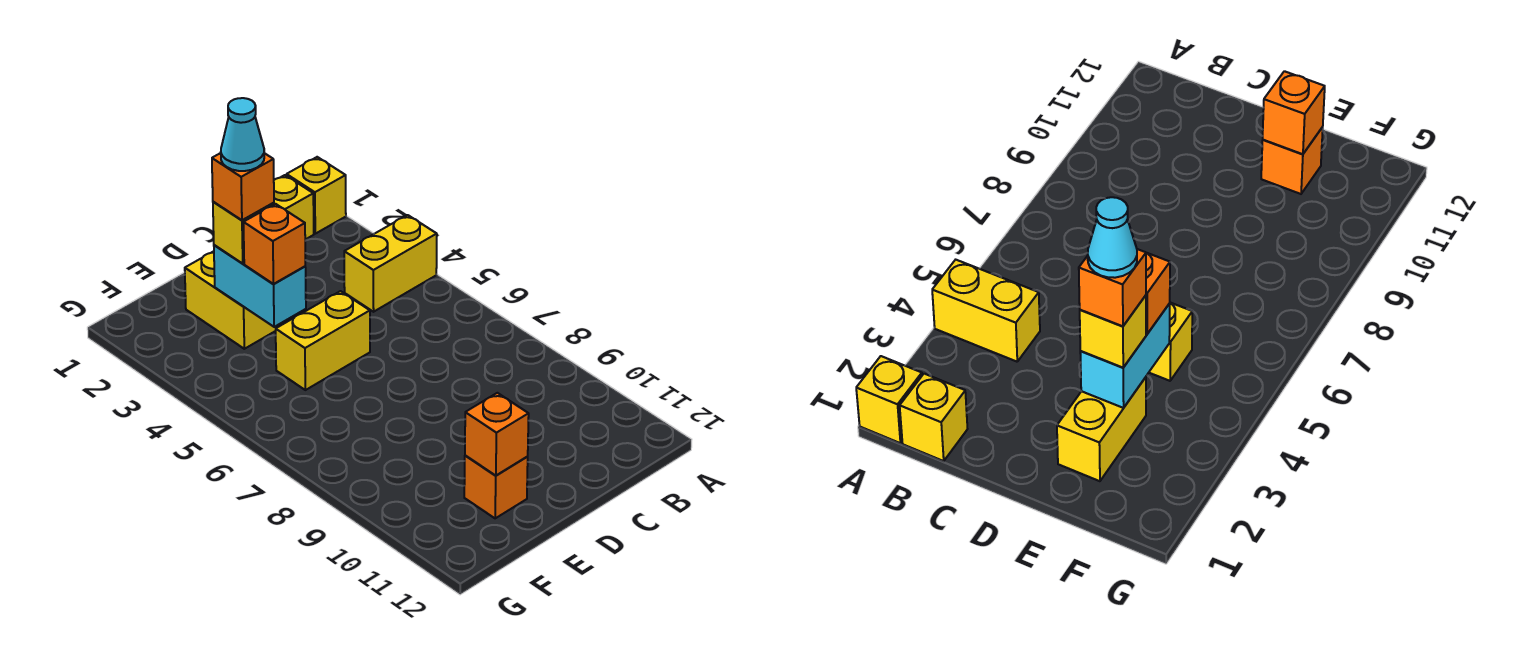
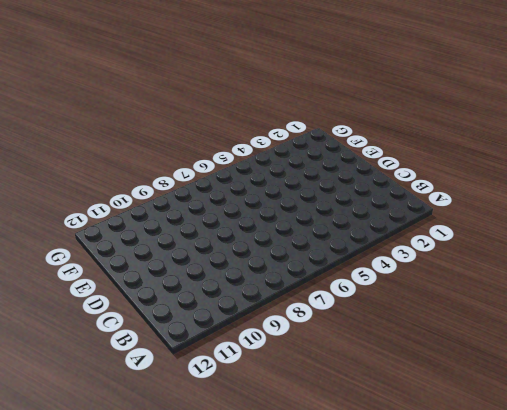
none -> yellow 1x1 brick [287,157,346,234]
none -> yellow 1x2 brick [344,215,437,312]
none -> yellow 1x1 brick [274,175,314,240]

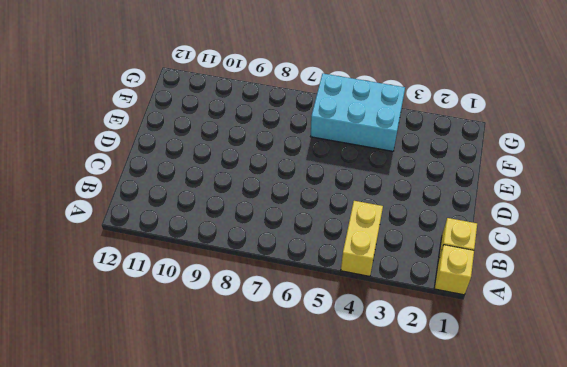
cyan 2x3 brick [311,74,405,151] -> none
none -> yellow 1x2 brick [276,291,370,390]
none -> yellow 1x2 brick [185,251,276,349]
none -> orange 1x1 brick [464,455,528,518]

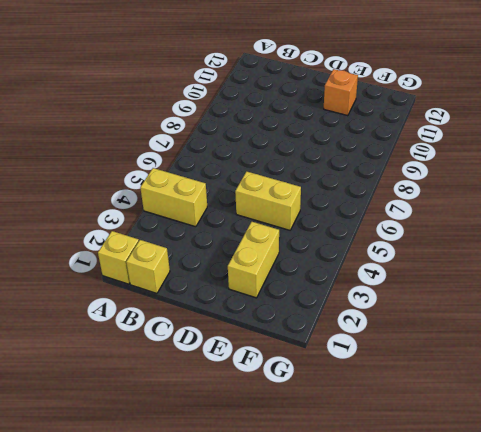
none -> cyan 1x2 brick [214,245,306,327]
none -> orange 1x1 brick [465,393,529,476]
none -> yellow 1x1 brick [213,202,274,264]

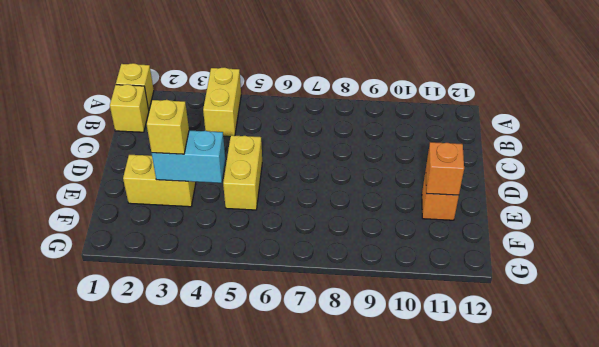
none -> orange 1x1 brick [243,204,305,284]
none -> orange 1x1 brick [212,153,274,220]
none -> cyan 1x1 cone [221,98,264,171]

